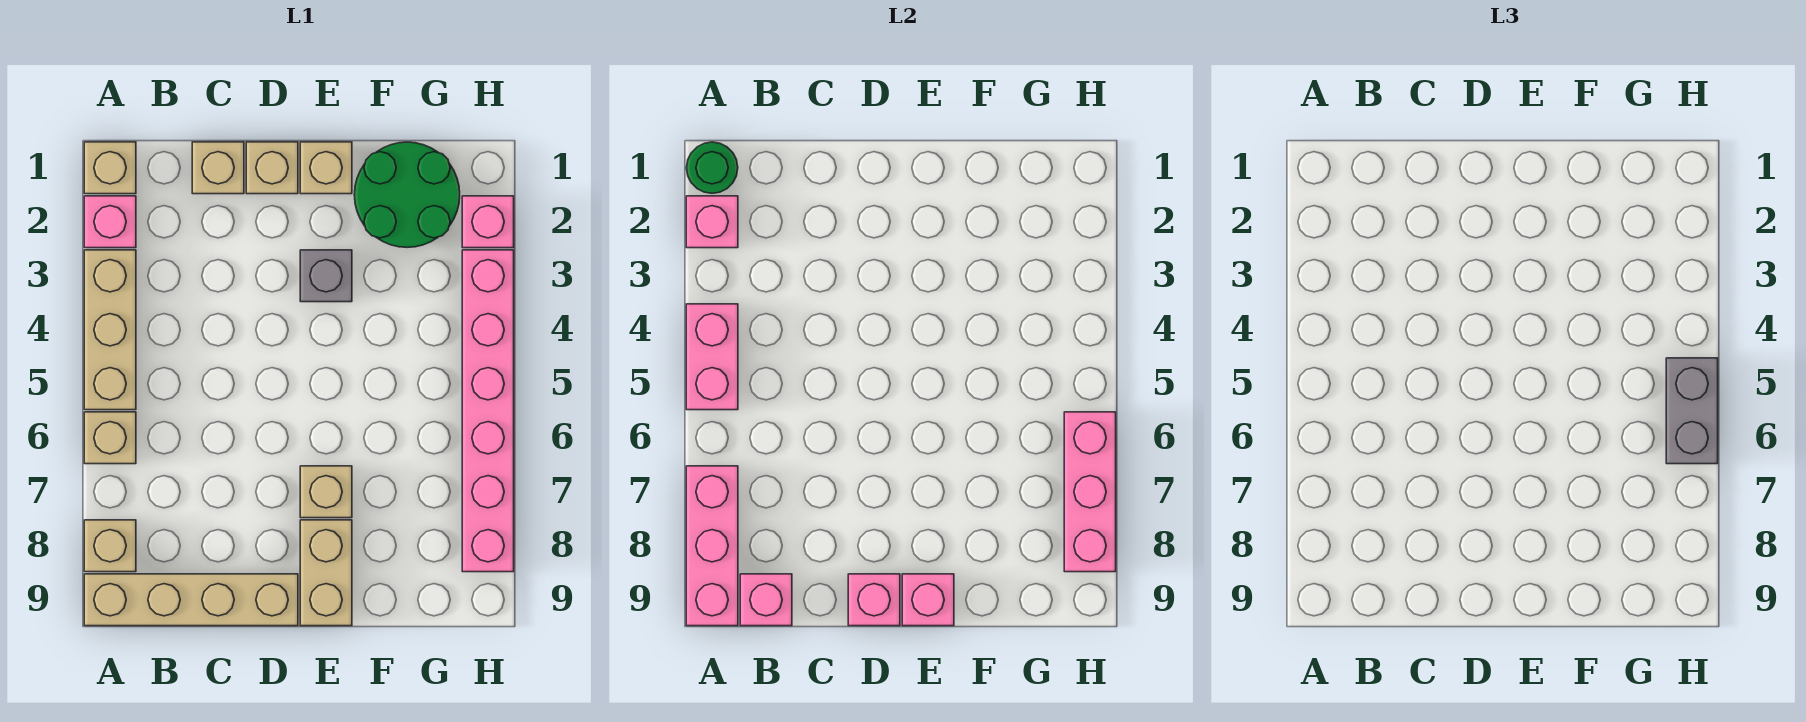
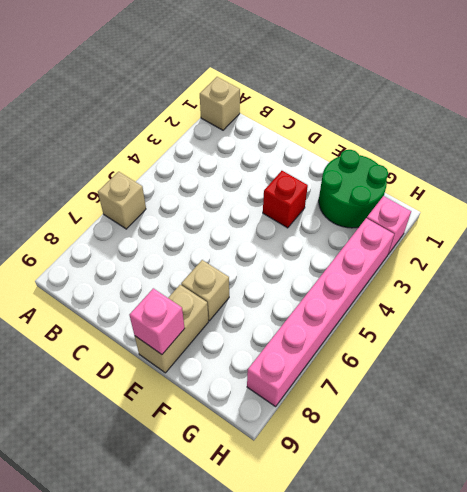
red 1x1 brick [263,171,308,228] -> grey 1x1 brick [300,250,352,302]
none -> pink 1x1 brick [84,196,136,248]
none -> tan 1x3 brick [84,250,136,410]
none -> tan 1x1 brick [84,520,136,572]

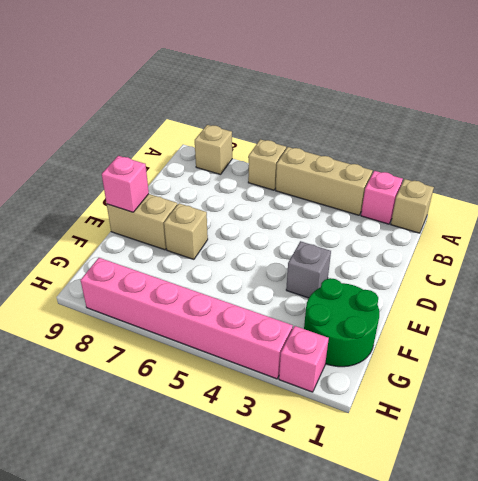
none -> tan 1x4 brick [84,574,298,626]
none -> tan 1x1 brick [192,142,244,194]
none -> tan 1x1 brick [246,142,298,194]

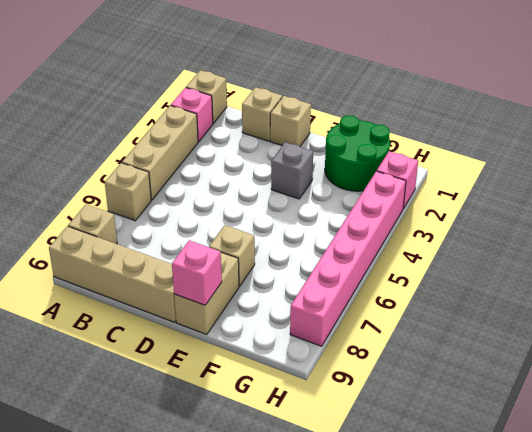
none -> tan 1x1 brick [300,142,352,194]
none -> green 1x1 round brick [686,142,738,193]
none -> pink 1x1 brick [686,196,738,248]

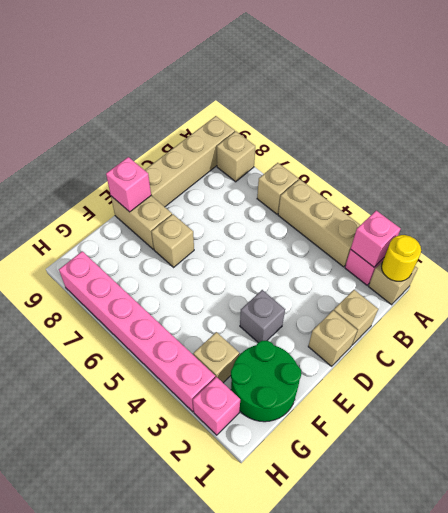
yellow 1x1 round brick [382,235,421,281] -> green 1x1 round brick [686,142,738,193]
tan 1x1 brick [193,332,239,383] -> tan 1x1 brick moved to [300,142,352,194]
none -> pink 1x2 brick [686,304,738,410]
none -> pink 1x3 brick [686,466,738,626]
none -> pink 1x1 brick [740,574,792,626]

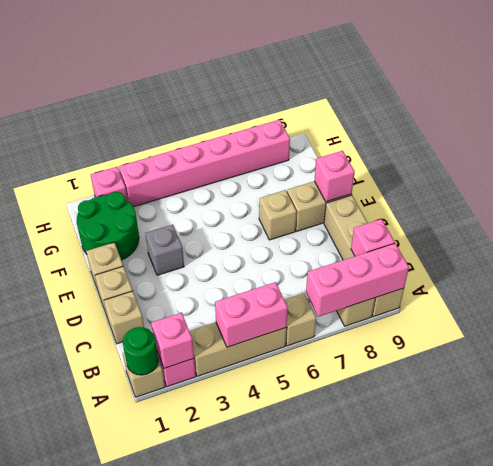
none -> pink 1x1 brick [848,574,900,626]
none -> pink 1x3 brick [1064,412,1116,572]
none -> grey 1x2 brick [1666,358,1718,464]

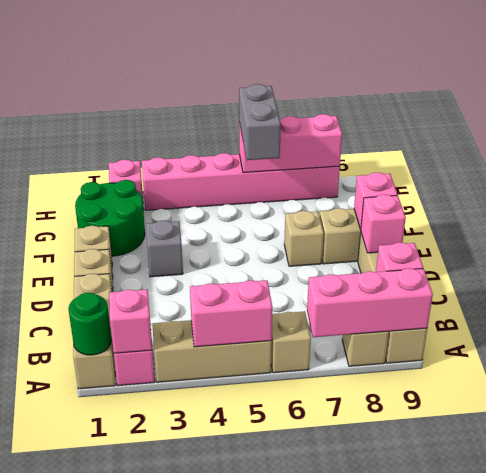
grey 1x2 brick [239,84,281,160] -> grey 1x2 brick turned to [1666,358,1718,464]

